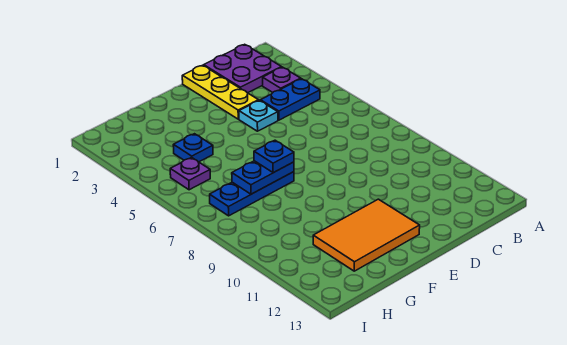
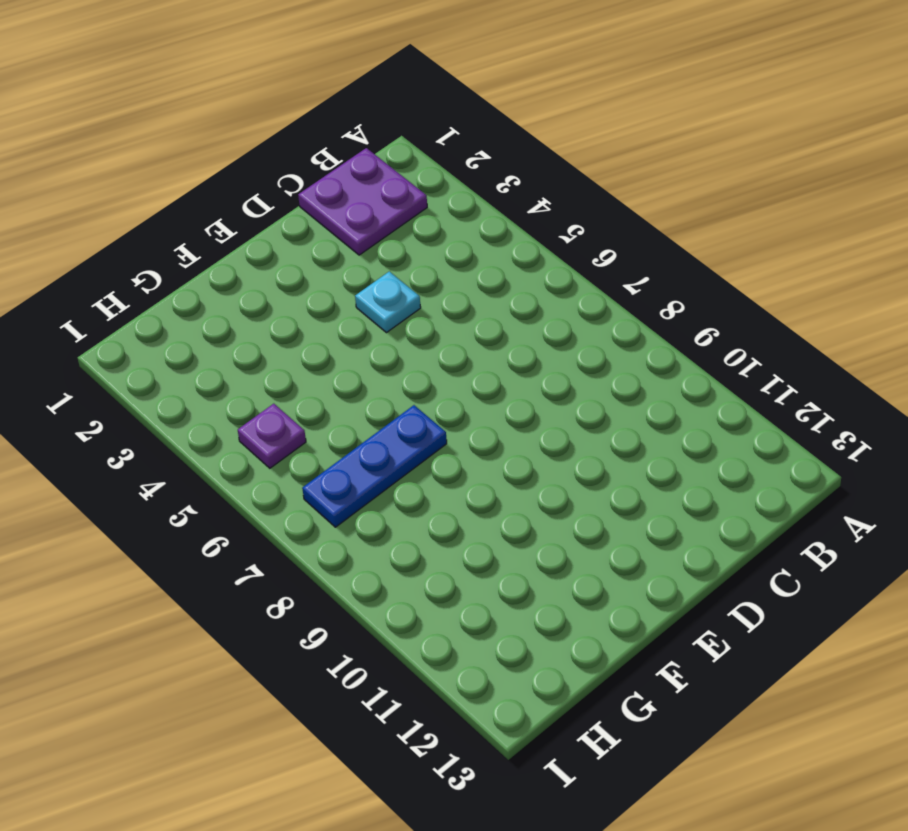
none -> purple 1x1 plate [263,67,301,92]
none -> blue 1x2 plate [260,79,320,120]

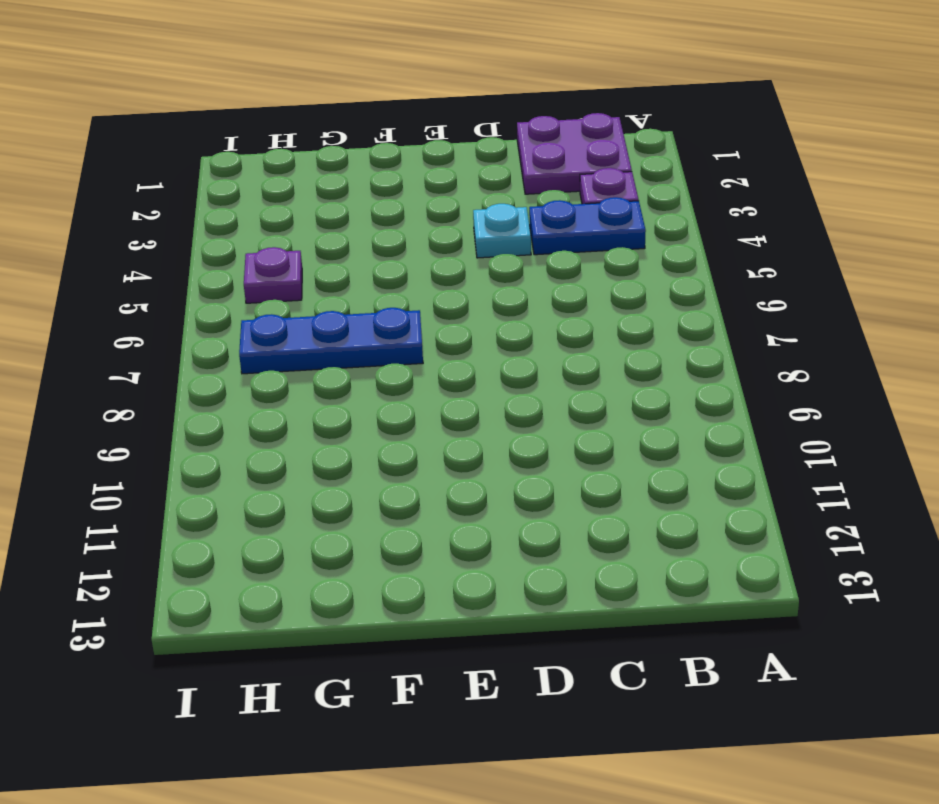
none -> yellow 1x3 plate [182,65,259,119]
none -> orange 2x3 tile [313,199,420,271]

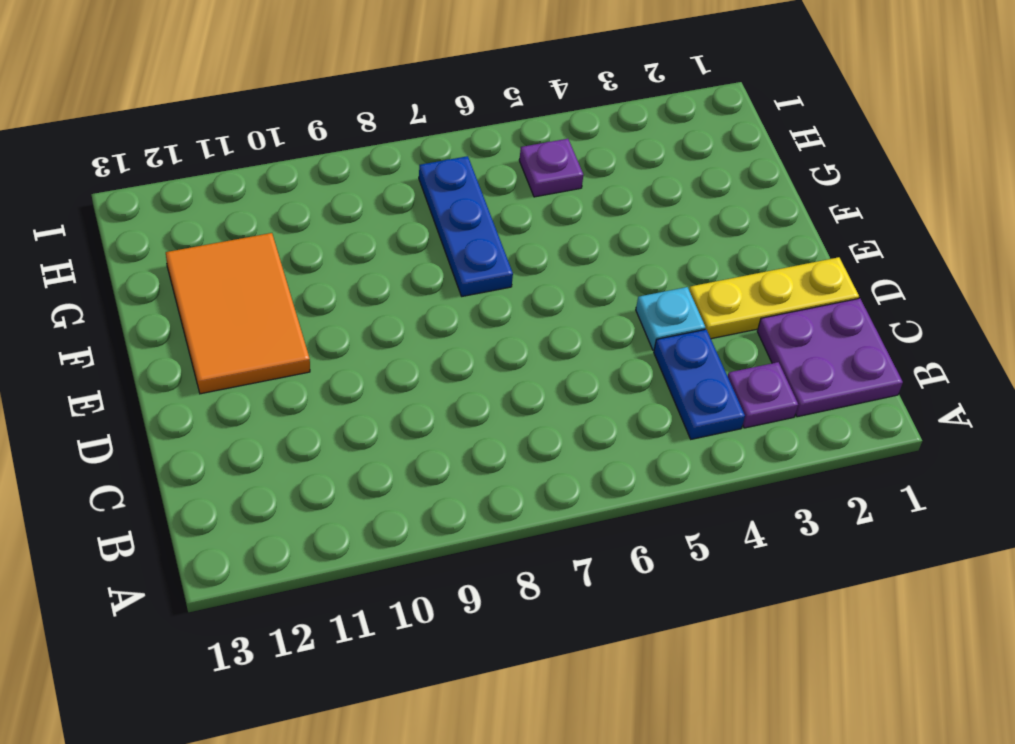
none -> blue 1x1 plate [173,134,213,162]
none -> blue 1x2 plate [232,161,294,194]

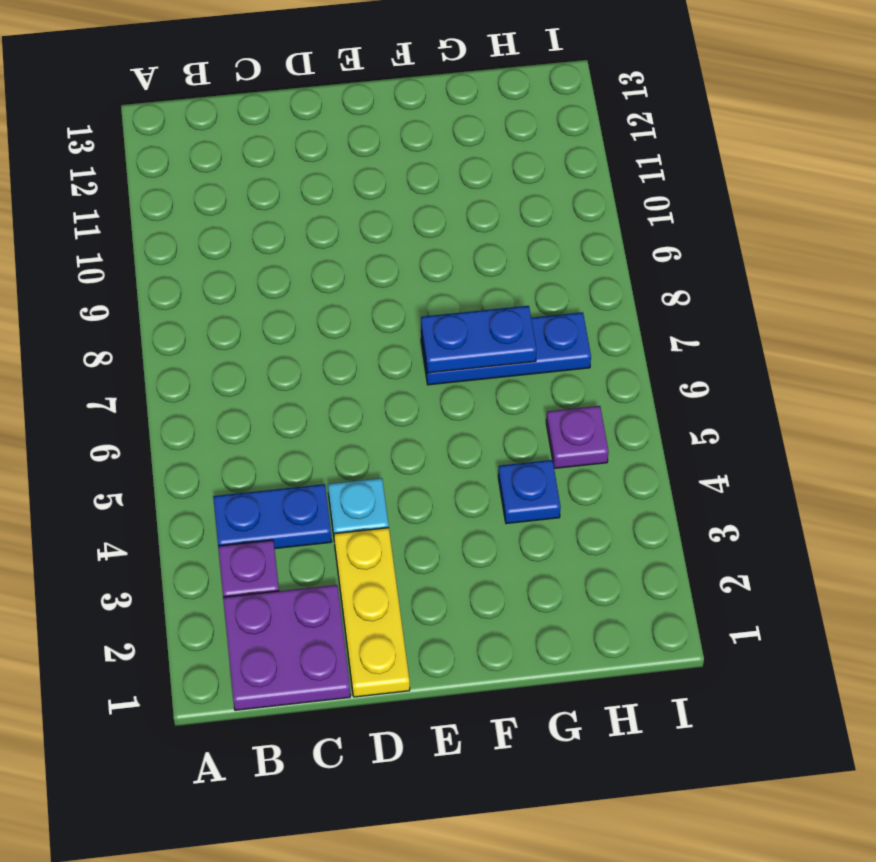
none -> orange 2x3 tile [313,199,420,271]
none -> blue 1x1 plate [254,140,294,173]

